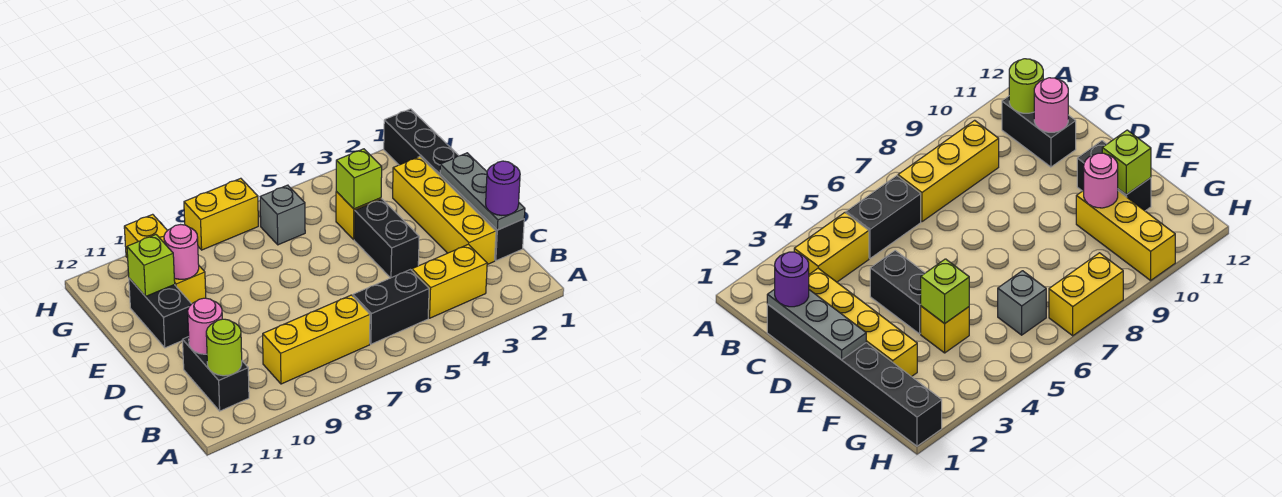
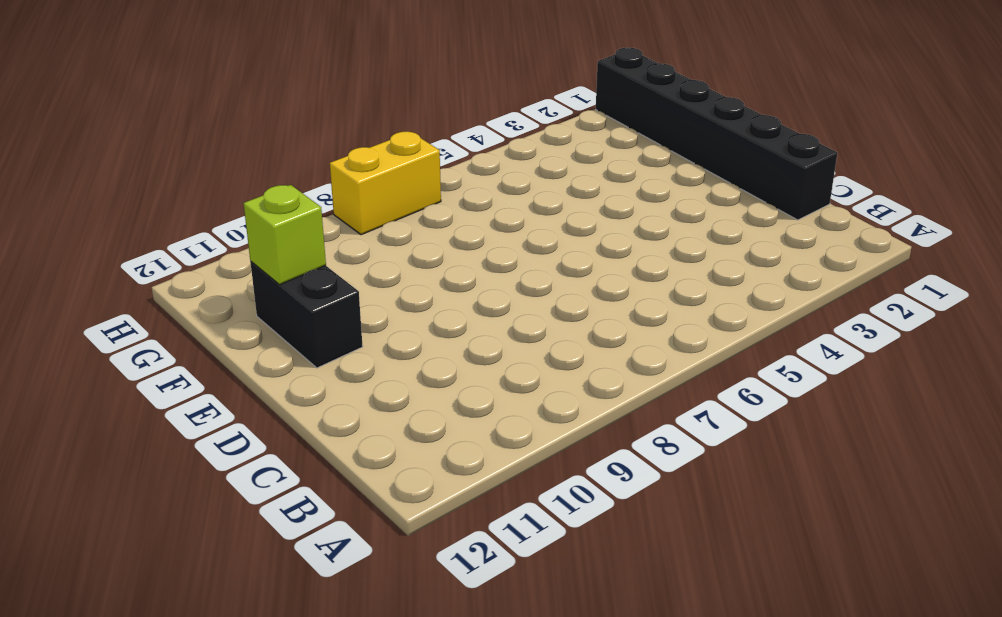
none -> yellow 1x2 brick [412,244,487,318]
none -> black 1x2 brick [353,270,429,344]
none -> yellow 1x3 brick [263,295,370,384]

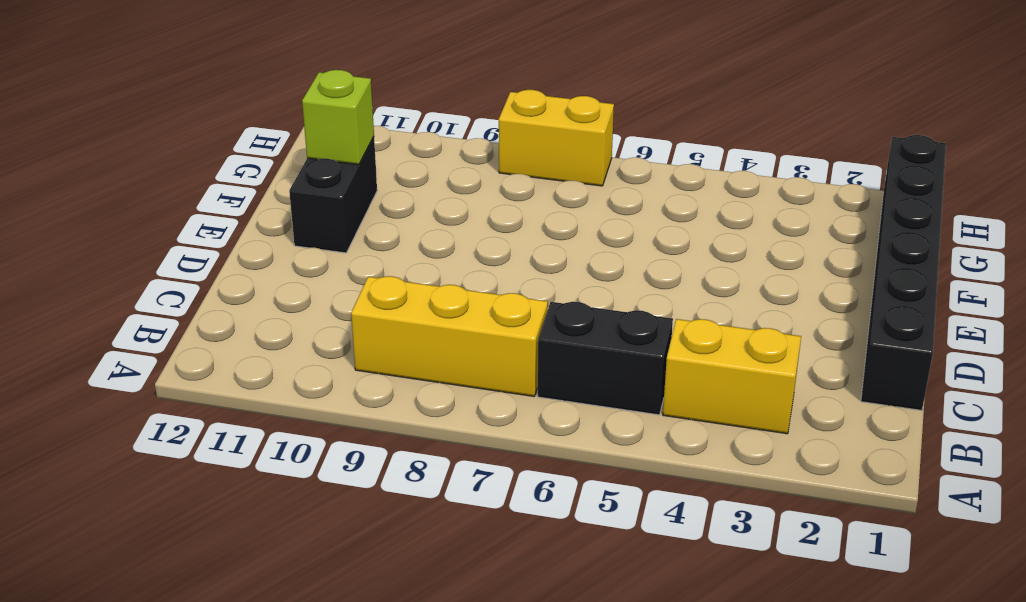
none -> black 1x2 brick [183,337,249,411]
none -> yellow 1x4 brick [393,157,496,265]
none -> black 1x2 brick [354,199,419,278]

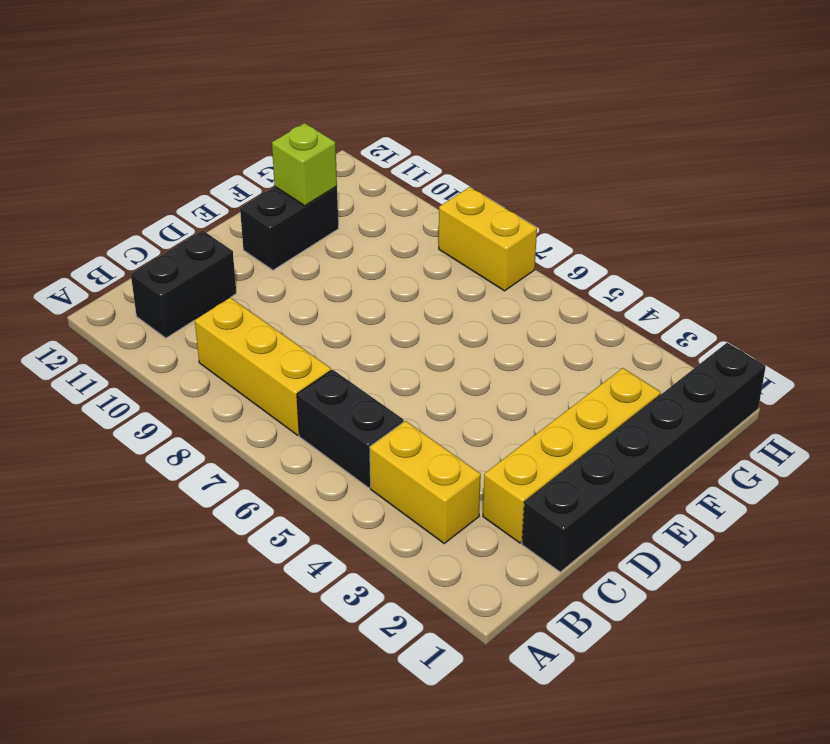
none -> black 1x2 brick [354,199,419,278]
none -> yellow 1x1 brick [336,192,381,239]
none -> yellow 1x3 brick [124,214,206,304]

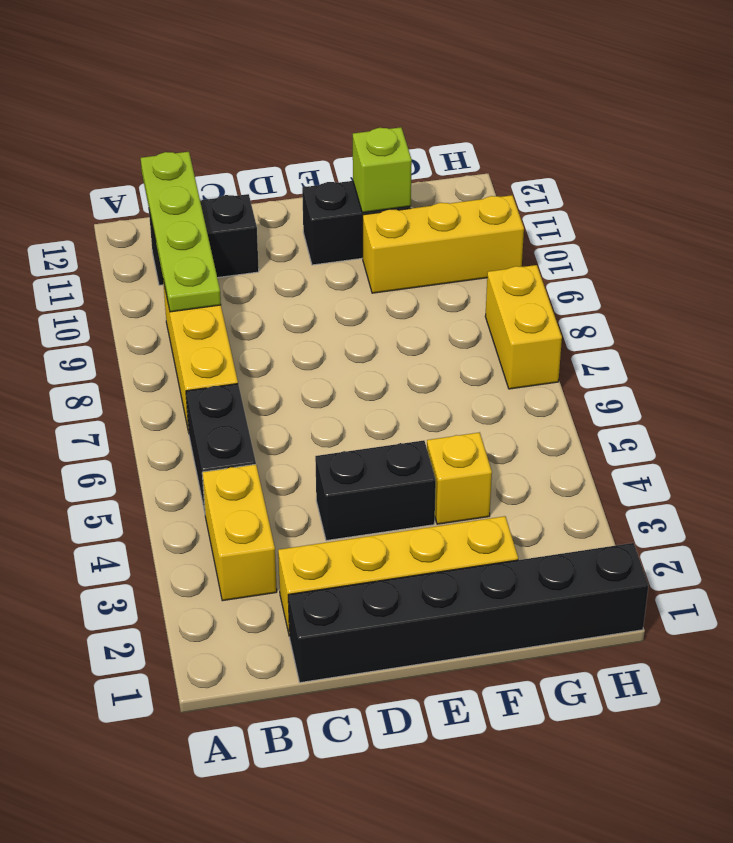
lime 1x4 plate [141,152,221,312] -> lime 1x1 round brick [206,319,242,376]
none -> grey 1x1 brick [260,185,305,245]
none -> grey 1x3 plate [440,153,525,230]
none -> pink 1x1 round brick [188,298,222,354]

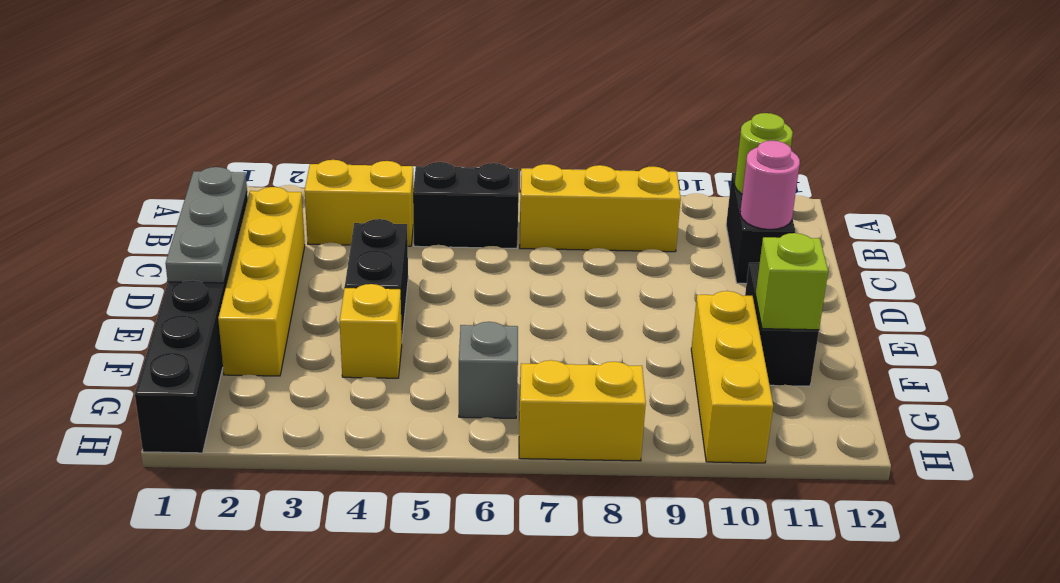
none -> lime 1x1 brick [336,149,382,209]
none -> pink 1x1 round brick [164,225,199,279]
none -> purple 1x1 round brick [486,161,520,215]

